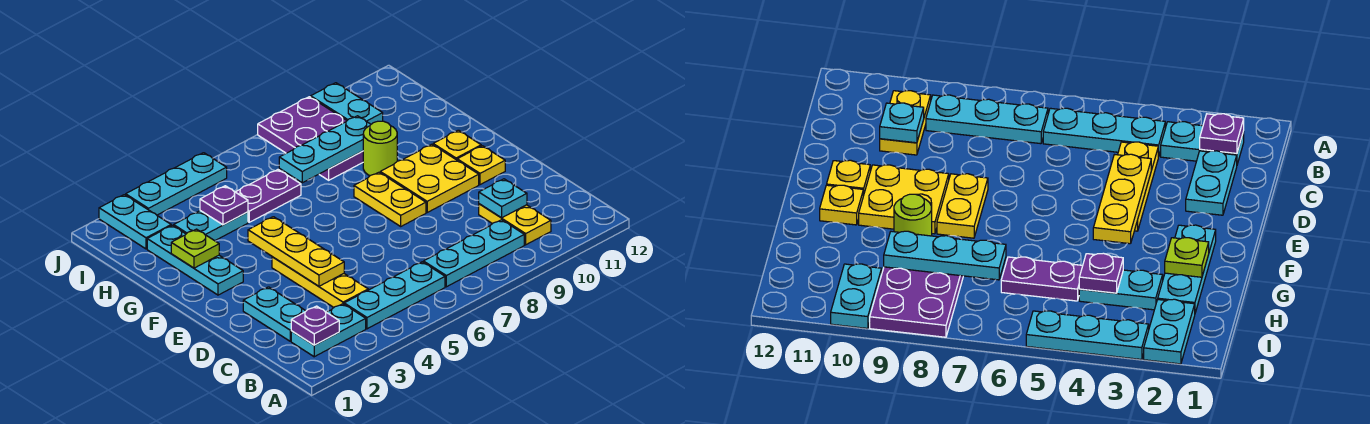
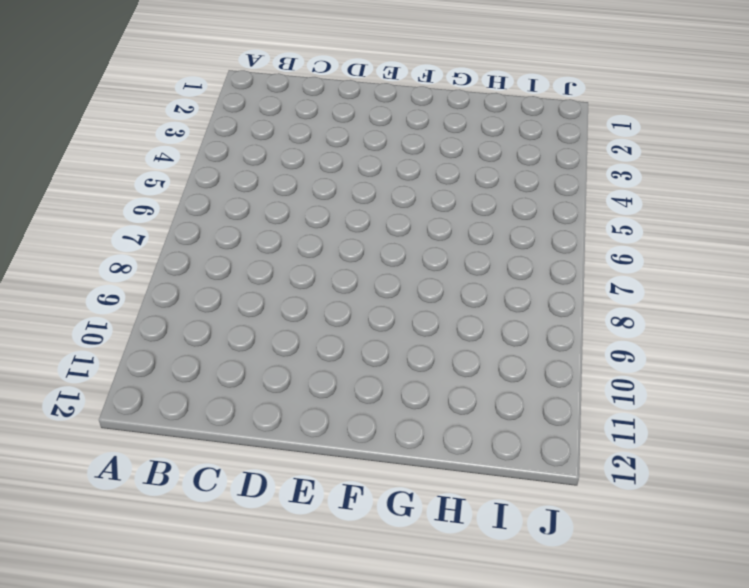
none -> cyan 1x2 plate [291,304,366,357]
none -> cyan 1x3 plate [344,262,445,329]
none -> cyan 1x3 plate [424,220,524,287]

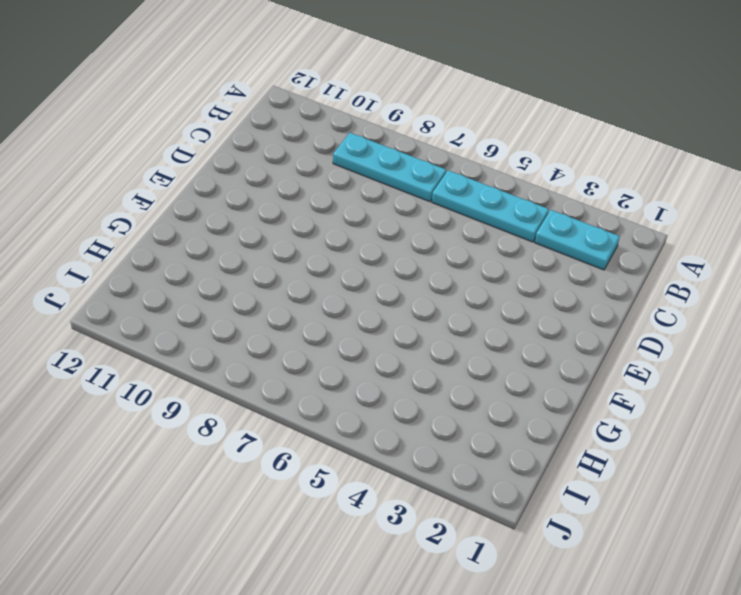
none -> yellow 1x2 plate [479,204,551,245]
none -> cyan 1x2 plate [243,287,306,341]
none -> yellow 1x3 plate [272,257,368,307]

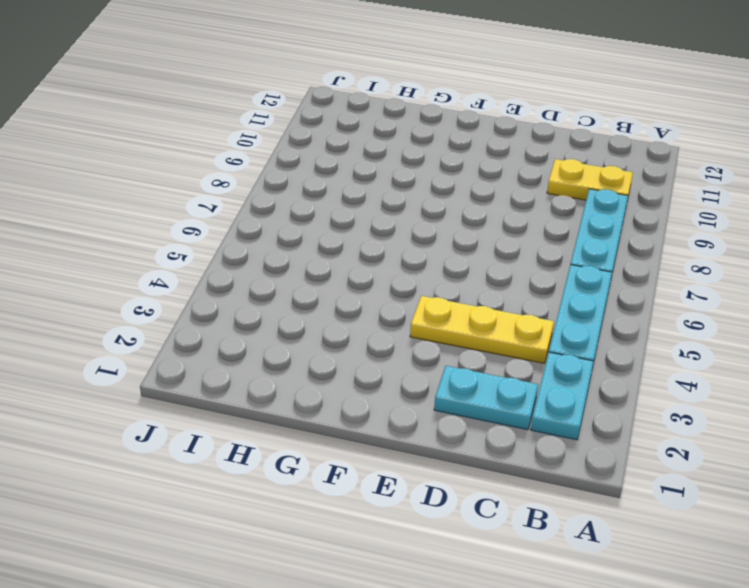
none -> yellow 1x2 plate [354,172,426,226]
none -> yellow 2x2 plate [380,144,479,212]
none -> yellow 1x1 plate [457,146,505,185]

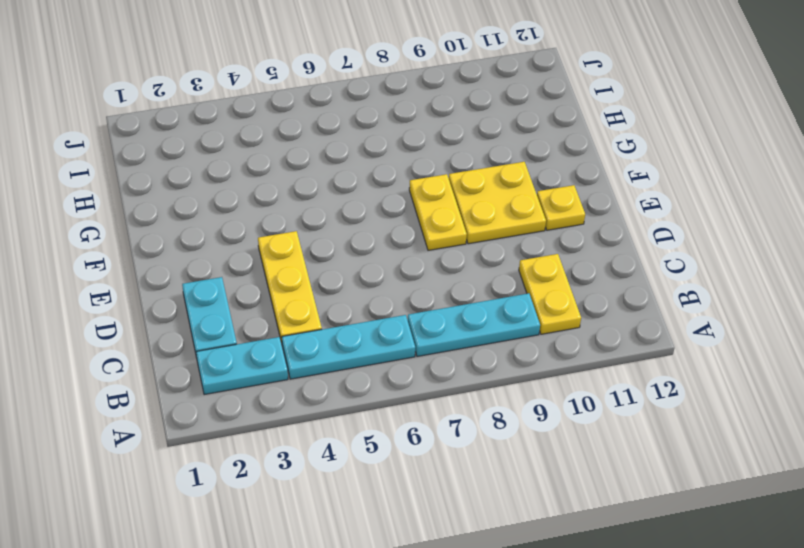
none -> cyan 1x3 plate [147,225,243,295]
none -> yellow 1x1 plate [433,130,481,160]
none -> lime 1x1 round brick [363,121,397,176]

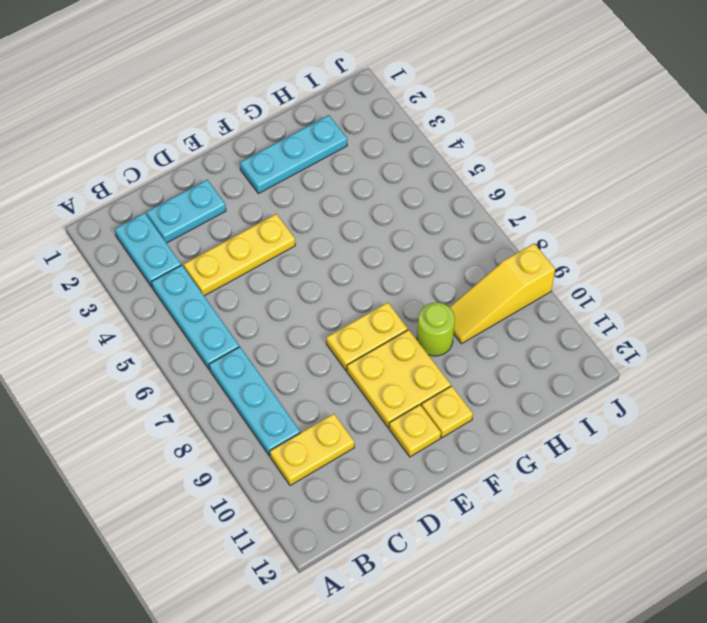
yellow 1x3 slope [449,244,555,344] -> purple 2x3 plate [258,97,363,180]
none -> cyan 1x2 plate [174,211,248,241]
none -> purple 1x2 plate [236,170,301,222]
none -> cyan 1x2 plate [99,195,171,249]

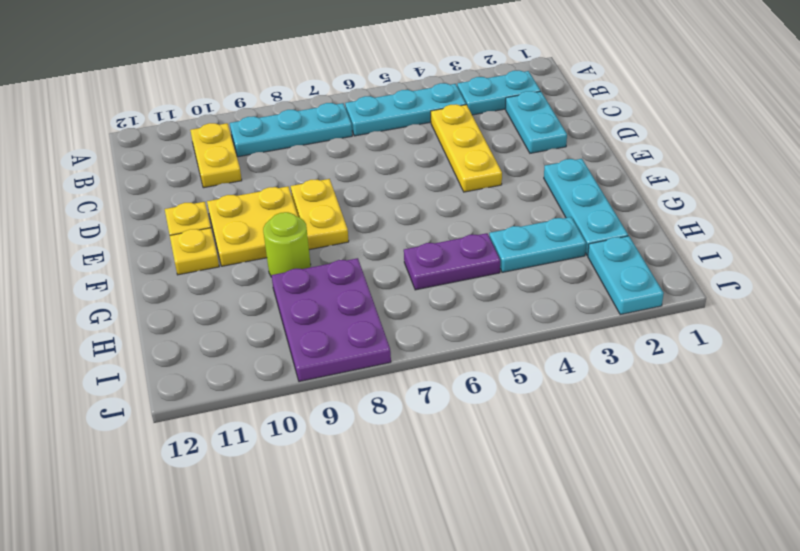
none -> cyan 1x2 plate [311,83,383,124]
none -> cyan 1x3 plate [126,153,227,215]
none -> purple 1x1 plate [291,306,339,345]

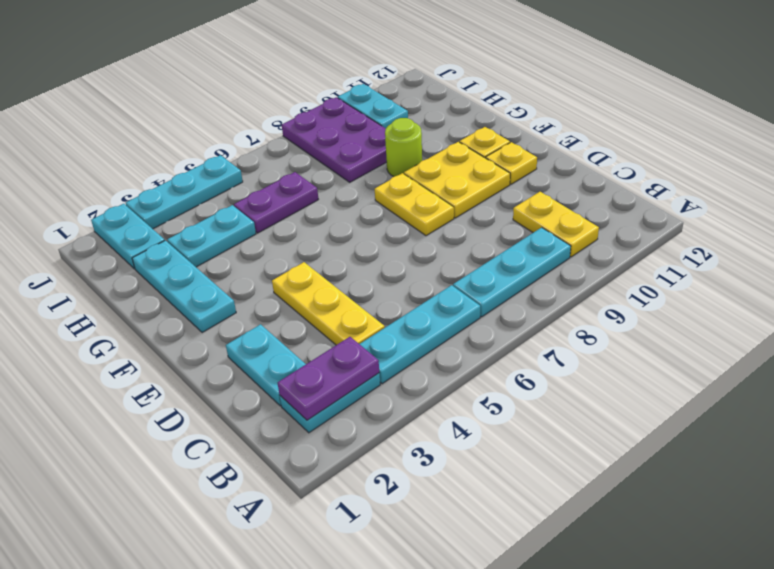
purple 1x2 plate [278,337,379,420] -> purple 1x1 plate [291,306,339,345]
none -> cyan 1x1 plate [479,179,527,218]
none -> yellow 1x3 plate [248,217,344,286]
none -> lime 1x1 plate [171,229,219,268]

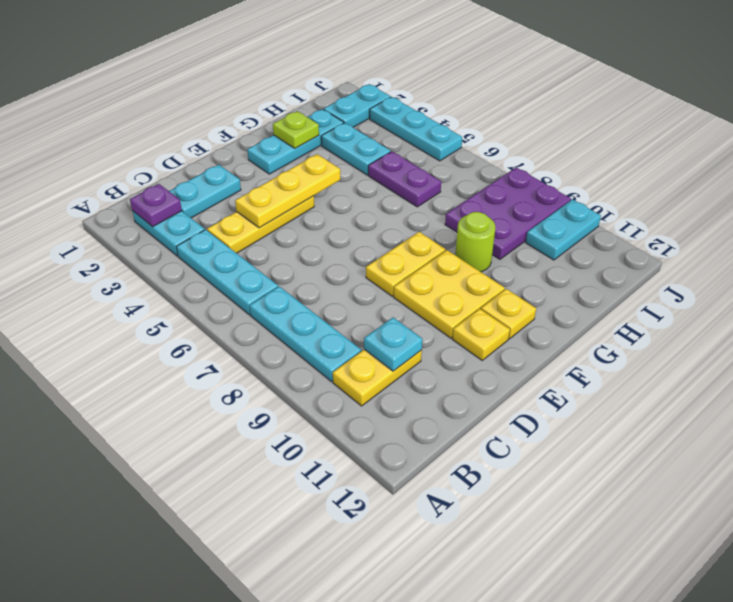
none -> purple 1x1 plate [200,186,248,225]
none -> cyan 1x3 plate [279,116,371,183]

